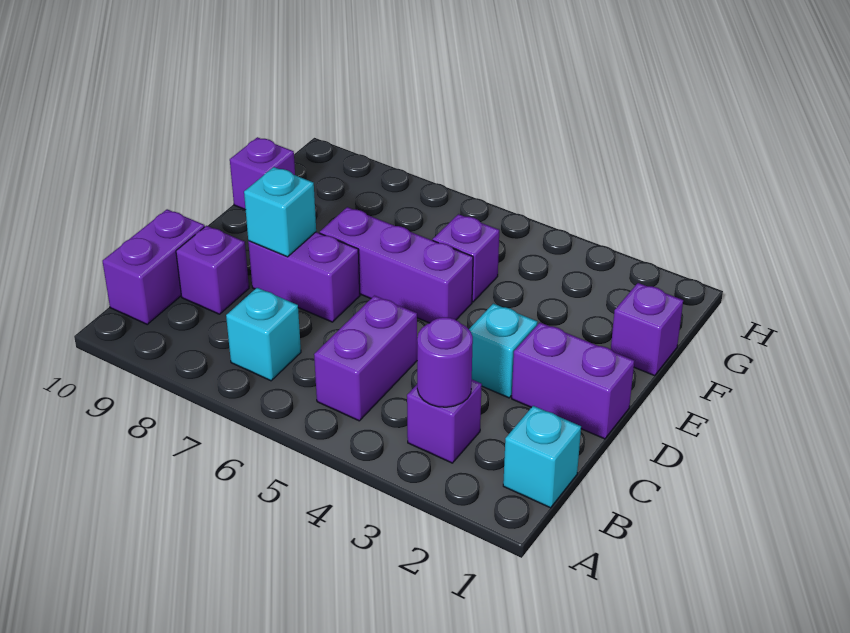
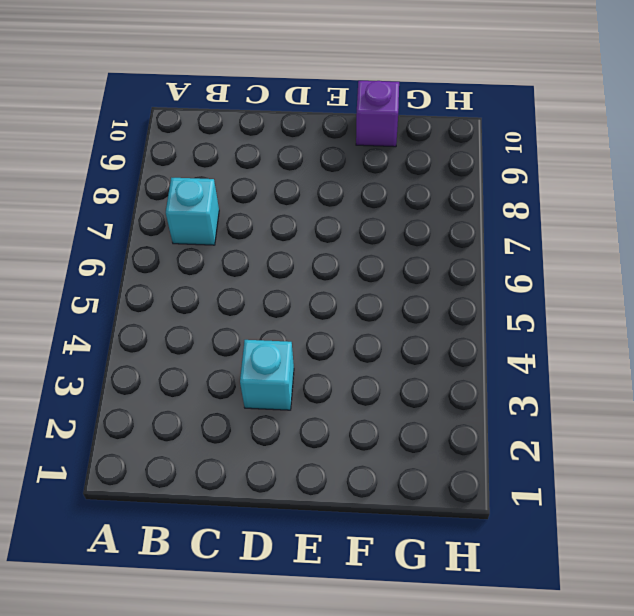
none -> cyan 1x1 brick [503,406,581,508]
none -> purple 1x1 brick [407,380,482,463]
none -> purple 1x2 brick [314,296,417,421]

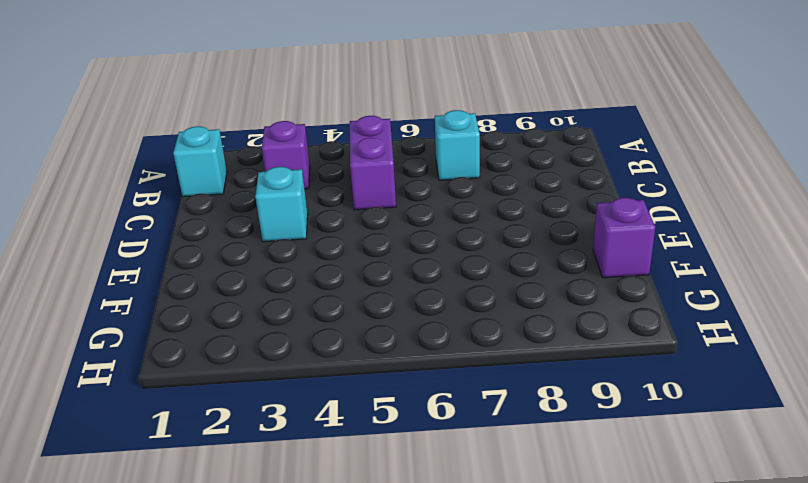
none -> purple 1x2 brick [103,209,205,324]
none -> purple 1x1 brick [176,226,249,314]
none -> purple 1x2 brick [512,323,634,439]

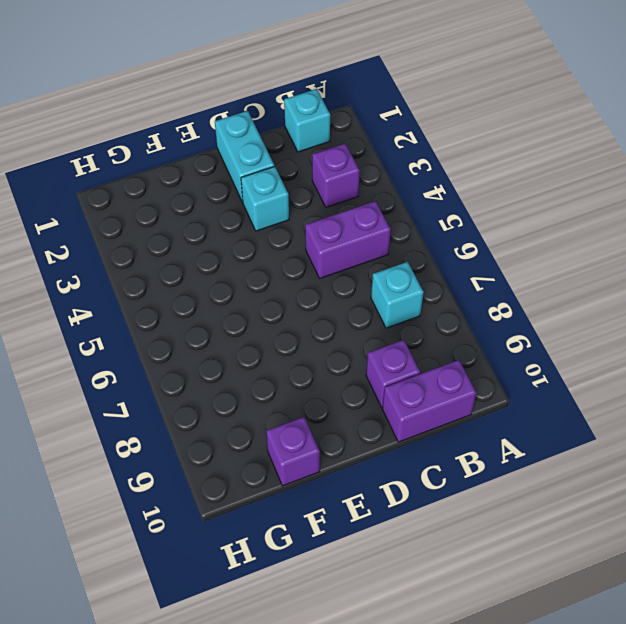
cyan 1x2 brick [215,111,274,202] -> purple 1x2 brick [512,323,634,439]
none -> purple 1x2 brick [248,232,360,322]
none -> purple 1x3 brick [320,207,473,323]
none -> purple 1x1 brick [611,283,683,376]

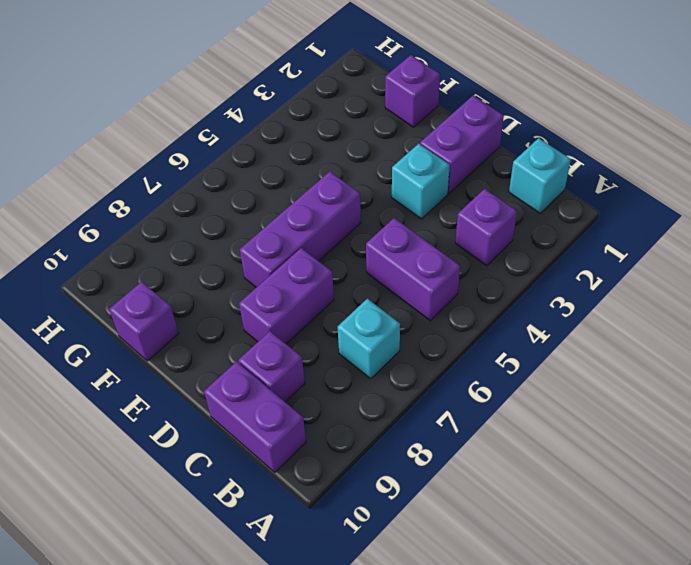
none -> purple 1x1 brick [433,214,499,302]
none -> purple 1x1 round brick [417,317,473,407]
none -> cyan 1x1 brick [244,167,316,257]

